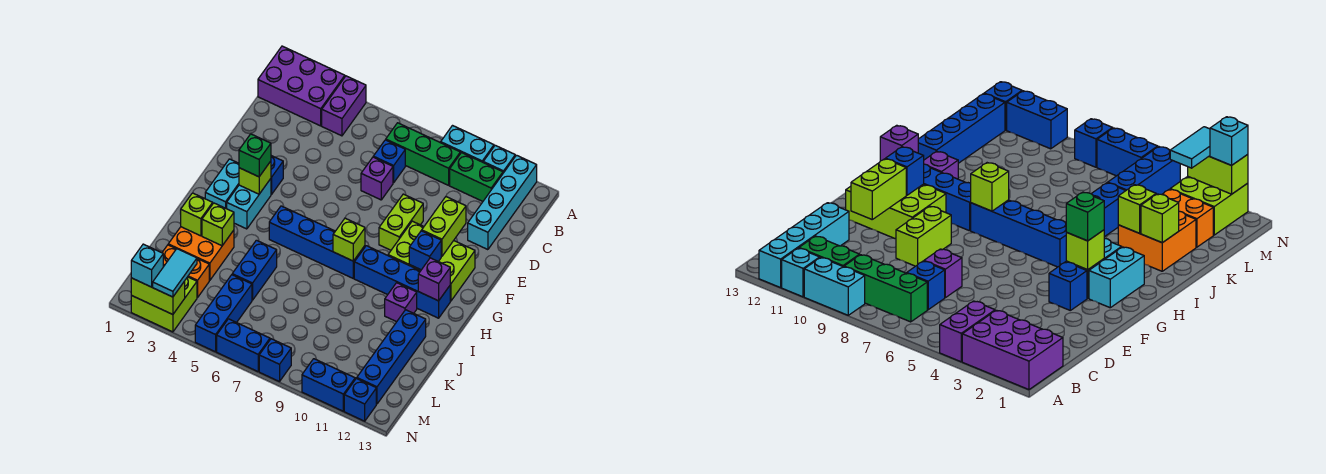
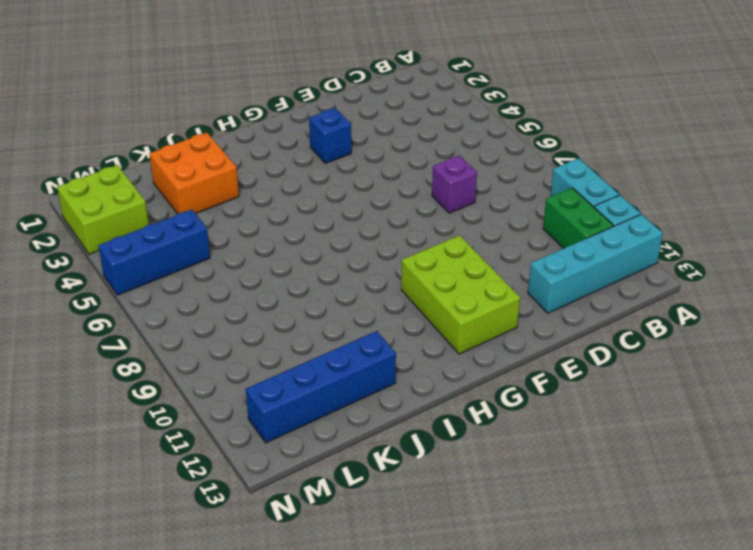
none -> purple 2x3 brick [258,46,345,126]
none -> purple 1x2 brick [322,76,366,136]
none -> green 1x3 brick [386,123,460,185]
none -> blue 1x1 brick [373,140,405,183]

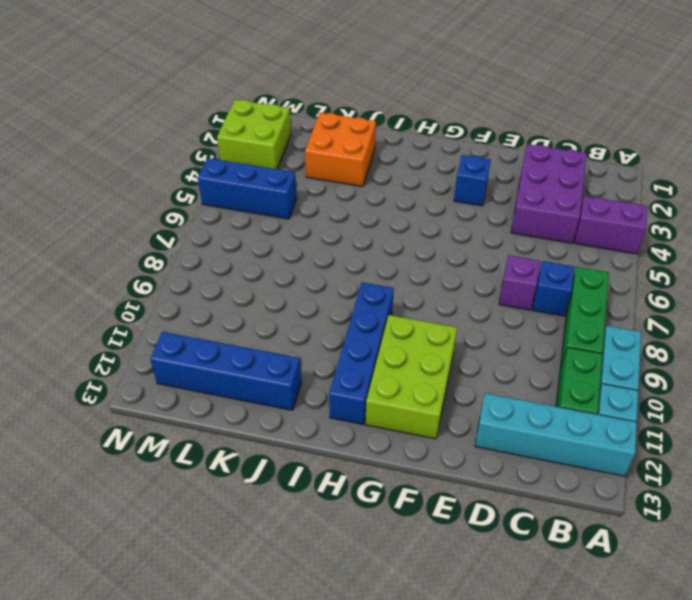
purple 2x3 brick [511,144,587,243] -> purple 2x3 brick moved to [258,46,345,126]
none -> lime 1x2 brick [379,194,423,250]
none -> cyan 1x2 brick [205,159,239,209]
none -> cyan 1x2 brick [227,179,271,229]
none -> blue 1x4 brick [269,206,365,278]

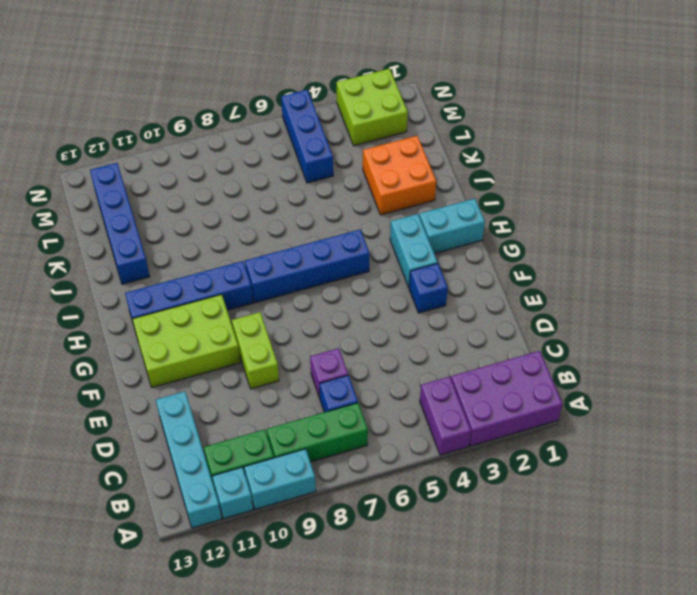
cyan 1x2 brick [419,199,485,254] -> cyan 1x2 brick turned to [205,159,239,209]
none -> purple 1x1 brick [385,283,417,322]
none -> blue 1x2 brick [232,240,277,300]
none -> orange 1x2 brick [162,245,209,298]
none -> blue 1x2 brick [217,319,270,371]

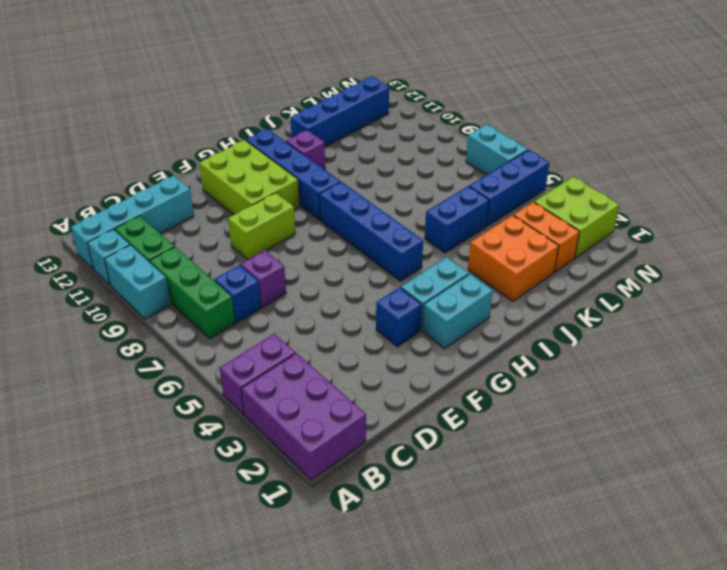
cyan 1x2 brick [466,124,528,175] -> blue 1x2 brick [217,319,270,371]
none -> blue 1x1 brick [259,339,291,382]
none -> blue 1x2 brick [302,359,355,411]
none -> blue 1x1 brick [344,378,376,421]
none -> lime 1x2 brick [422,197,466,256]

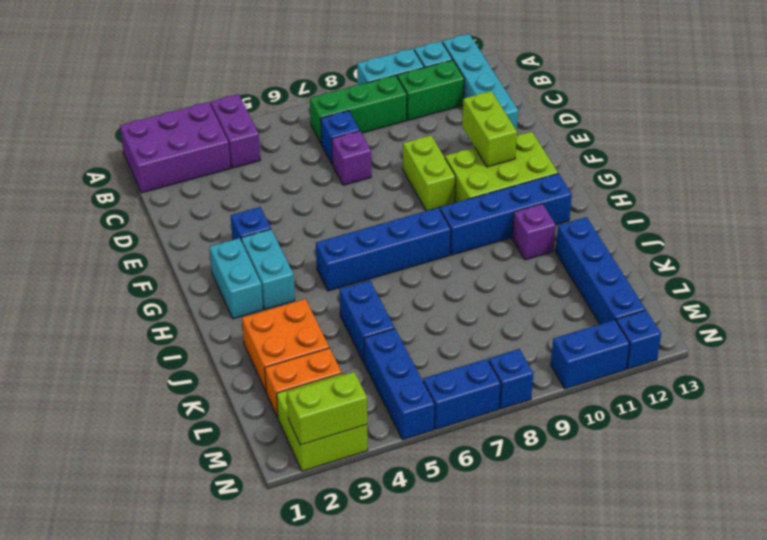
none -> lime 1x1 brick [239,161,271,194]
none -> blue 1x1 brick [409,231,441,270]
none -> lime 1x1 brick [333,218,365,261]
none -> purple 1x1 brick [418,258,450,301]

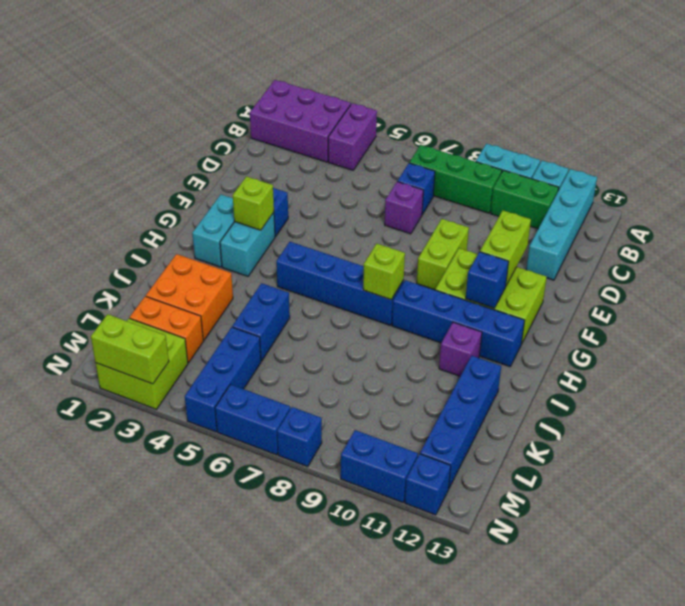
none -> purple 1x1 brick [418,258,450,301]
none -> lime 1x1 brick [180,193,213,236]
none -> lime 1x1 brick [202,203,234,246]
none -> green 1x1 brick [239,134,271,177]

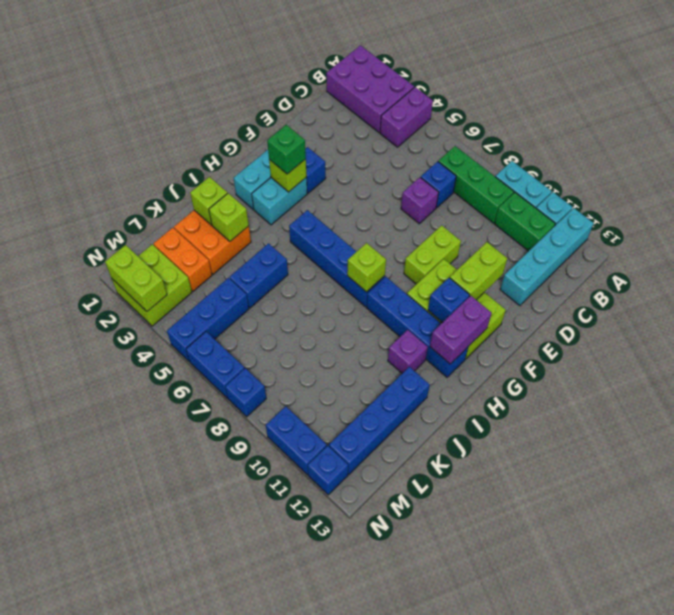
purple 1x2 brick [430,296,492,364] -> purple 1x1 brick [418,258,450,301]
none -> cyan 1x2 tile [153,249,197,297]
none -> cyan 1x1 brick [131,244,163,287]

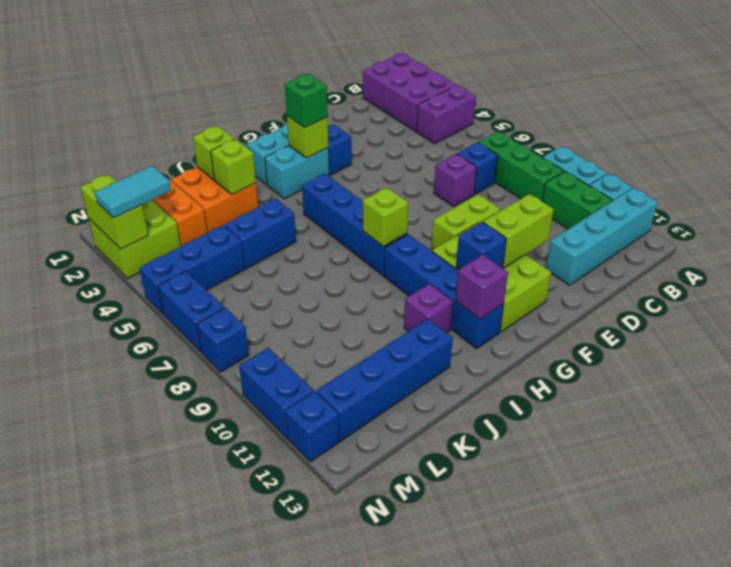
none -> cyan 1x1 brick [131,244,163,287]

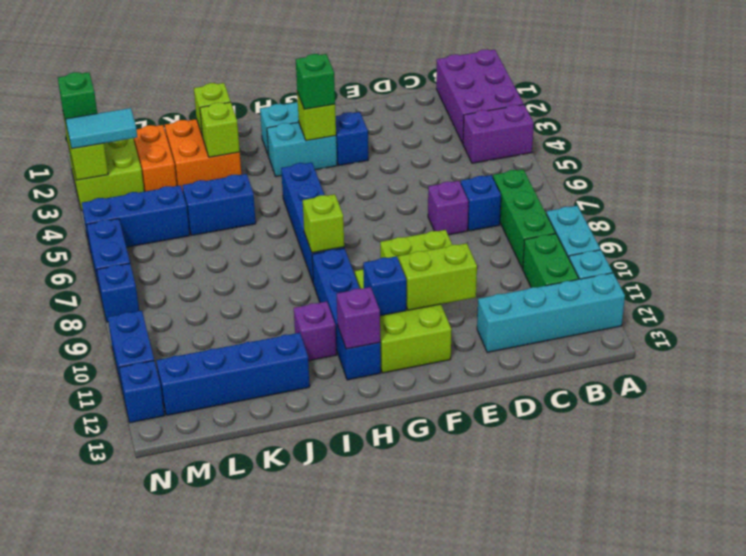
green 1x1 brick [58,72,97,122] -> cyan 1x1 brick [131,244,163,287]

